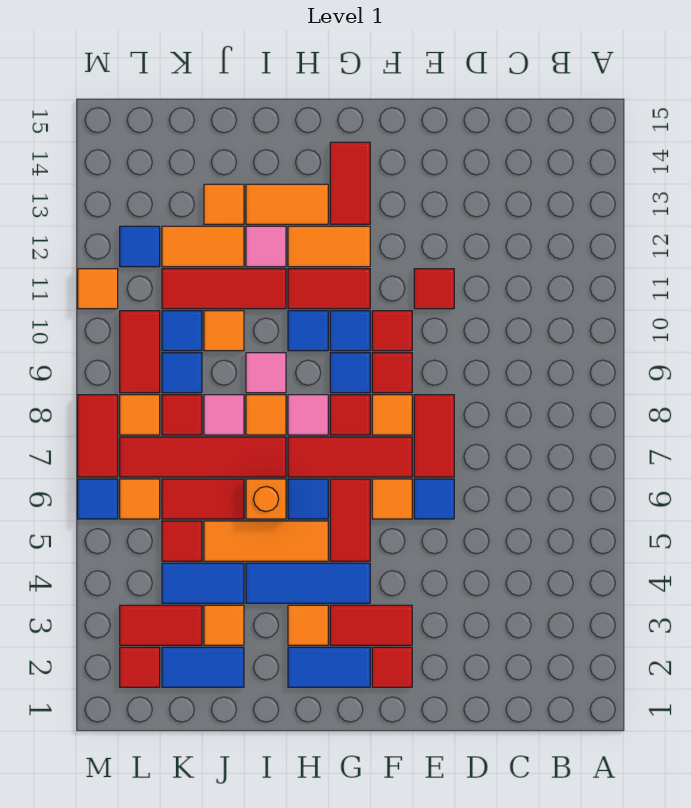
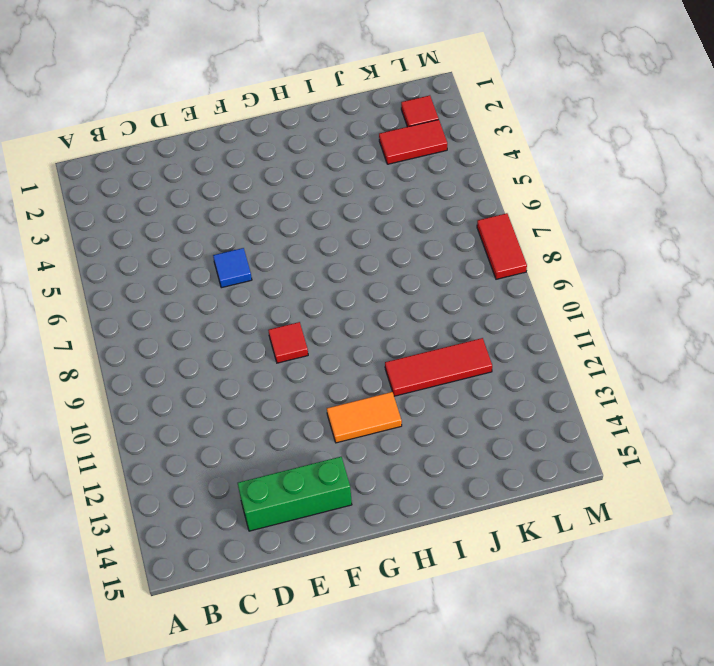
green 1x3 brick [238,457,352,531] -> none
none -> red 1x2 tile [414,395,454,477]
none -> red 1x1 tile [414,269,454,309]
none -> red 1x1 tile [372,647,412,687]
none -> red 1x2 tile [330,605,412,645]

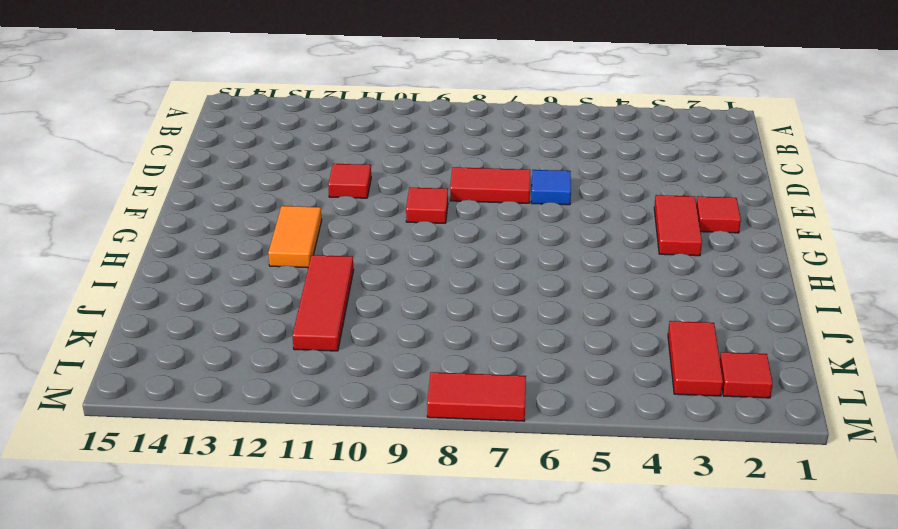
none -> orange 1x1 tile [372,479,412,519]
none -> red 1x3 tile [288,437,412,477]
none -> orange 1x1 tile [372,395,412,435]
none -> red 1x1 tile [372,311,412,351]

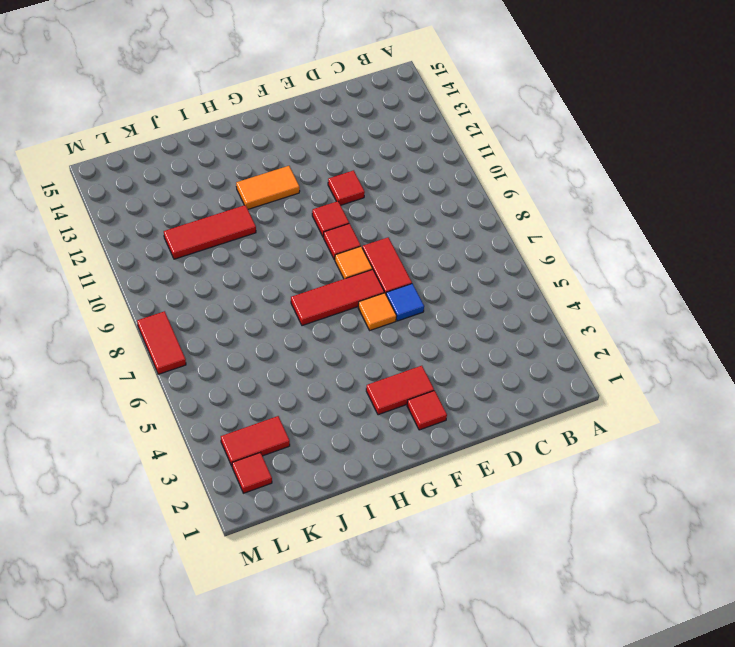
none -> blue 1x2 tile [288,647,370,687]
none -> blue 1x3 tile [246,563,370,603]
none -> red 1x2 tile [330,479,370,561]
none -> red 1x1 tile [330,395,370,435]

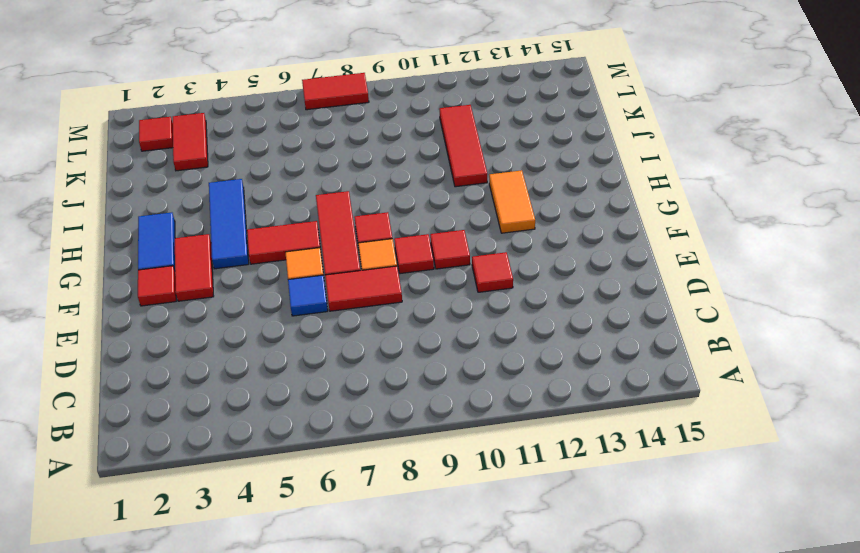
none -> blue 1x1 tile [330,353,370,393]
none -> blue 1x1 tile [330,311,370,351]
none -> red 1x2 tile [288,269,370,309]
none -> red 1x2 tile [330,142,370,224]

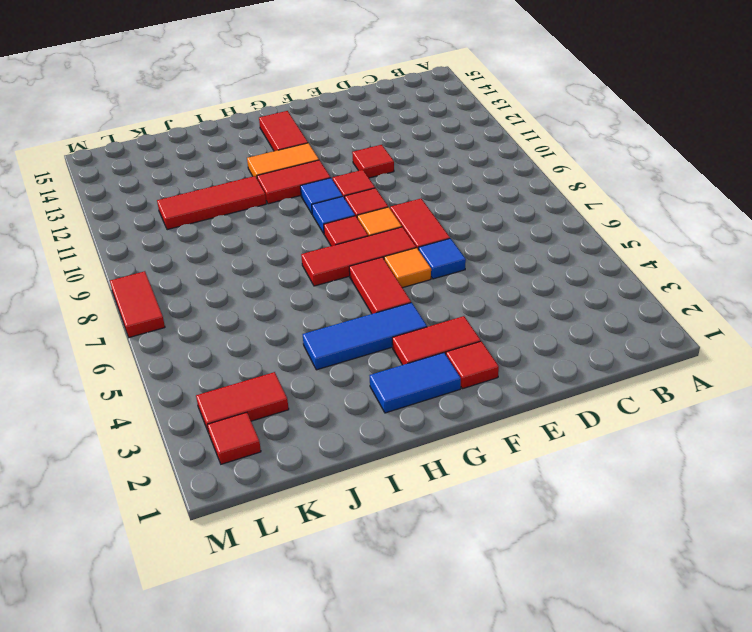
none -> orange 1x1 tile [288,605,328,645]
none -> orange 1x3 tile [204,521,328,561]
none -> blue 1x1 tile [288,479,328,519]
none -> pink 1x1 tile [288,395,328,435]

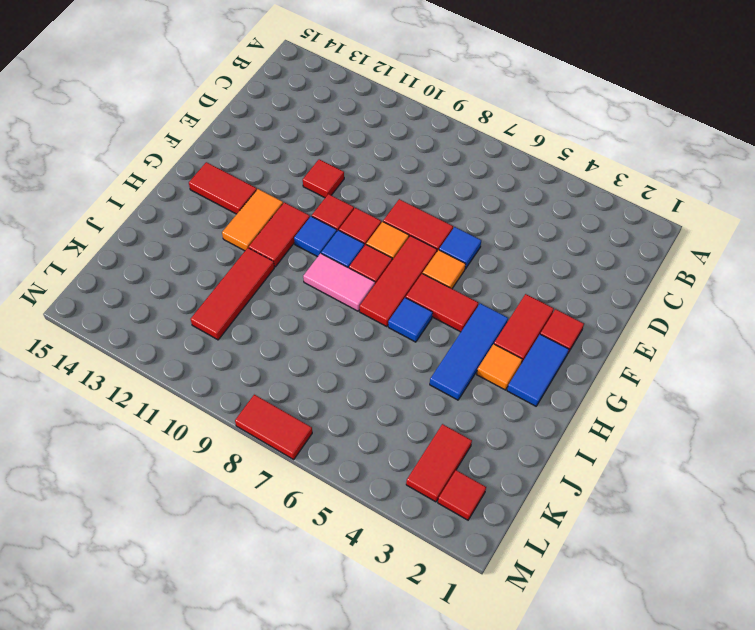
pink 1x2 tile [303,253,375,311] -> pink 1x1 tile [288,395,328,435]
none -> orange 1x3 tile [204,521,328,561]
none -> blue 1x1 tile [288,311,328,351]
none -> orange 1x2 tile [246,184,328,224]
none -> orange 1x1 brick [246,479,286,519]

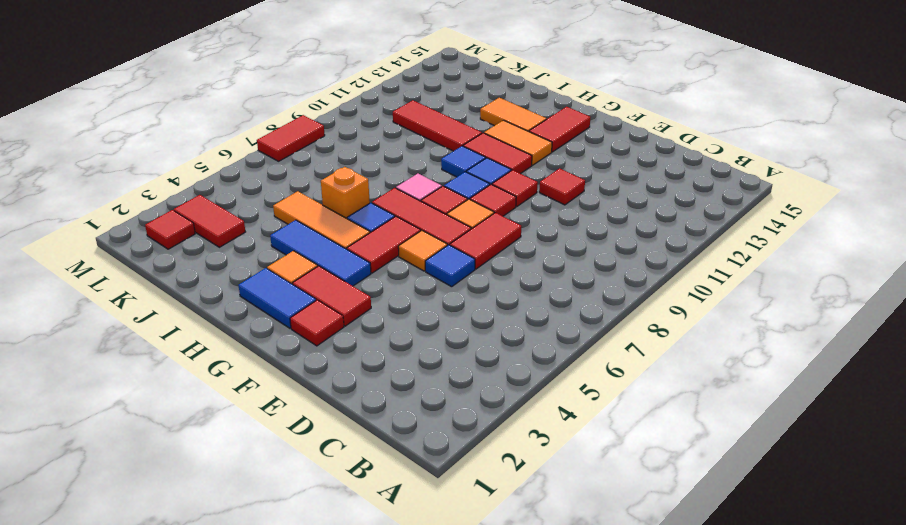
none -> red 1x4 tile [120,437,286,477]
none -> orange 1x1 tile [246,395,286,435]
none -> pink 1x1 tile [246,353,286,393]
none -> pink 1x1 tile [246,226,286,267]

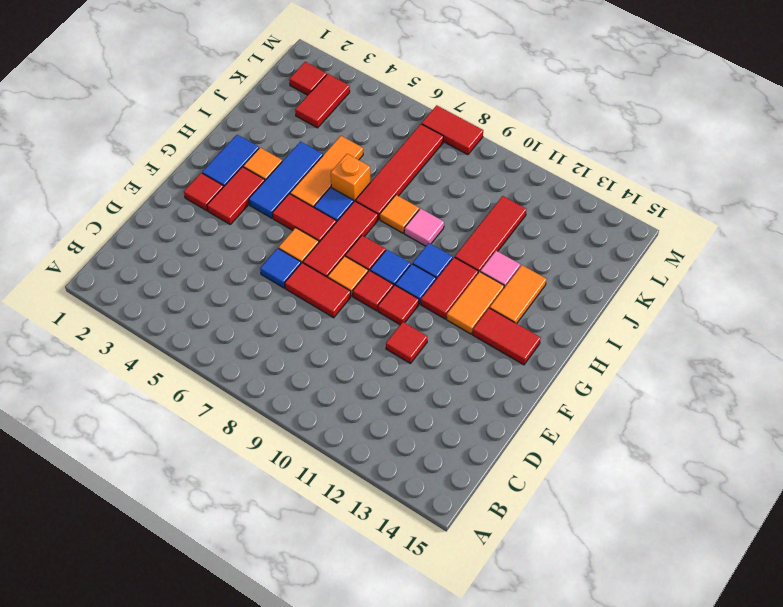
none -> pink 1x1 tile [288,395,328,435]
none -> blue 1x2 tile [162,647,244,687]
none -> orange 1x1 tile [204,605,244,645]
none -> blue 1x2 tile [162,563,244,603]

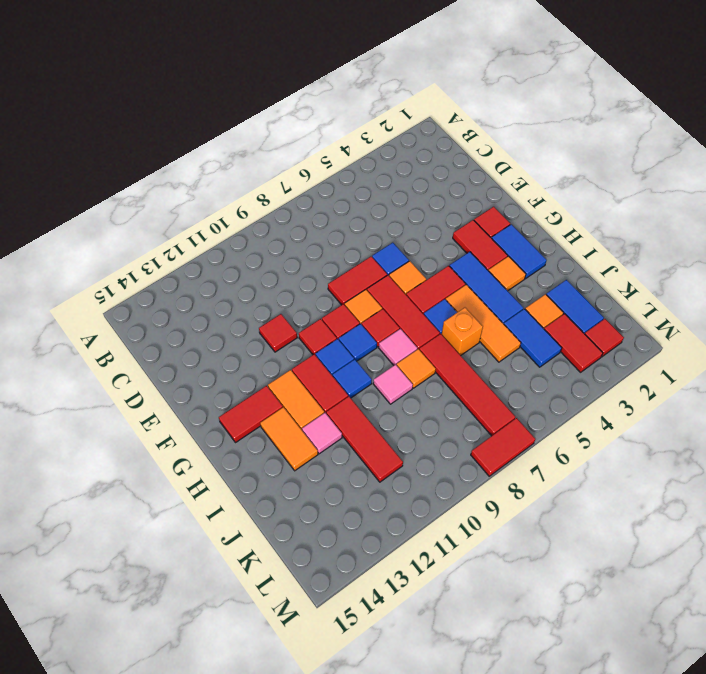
none -> red 1x2 tile [162,479,244,519]
none -> pink 1x1 tile [204,395,244,435]
none -> orange 1x1 tile [204,311,244,351]
none -> orange 1x2 tile [162,226,244,267]

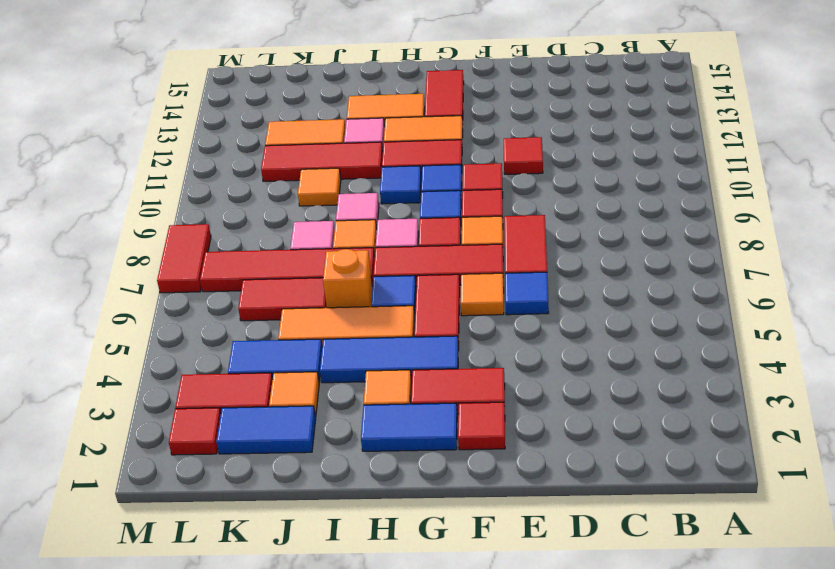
none -> orange 1x1 tile [204,184,244,224]
none -> red 1x1 tile [162,521,202,561]
none -> red 1x1 tile [162,395,202,435]
none -> blue 1x1 tile [162,353,202,393]

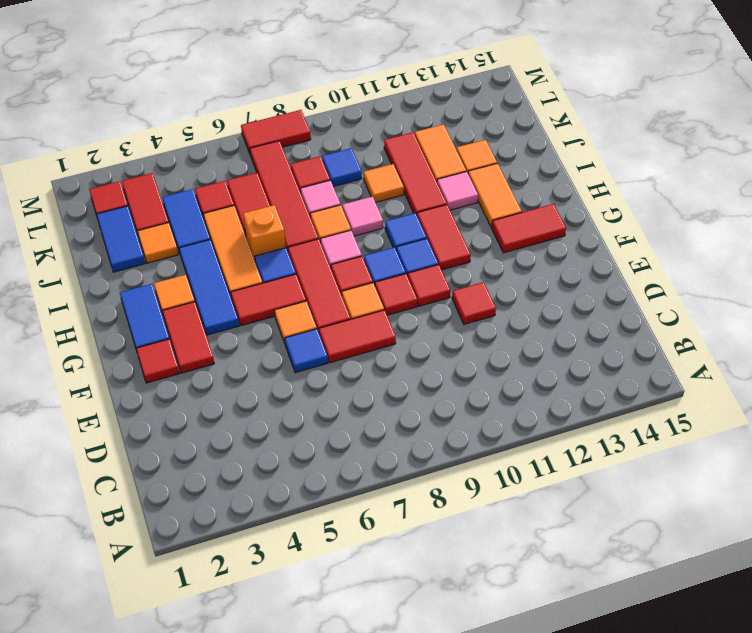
none -> orange 1x2 tile [288,226,370,267]
none -> blue 1x1 tile [162,311,202,351]
none -> orange 1x1 tile [120,479,160,519]
none -> orange 1x1 tile [120,395,160,435]

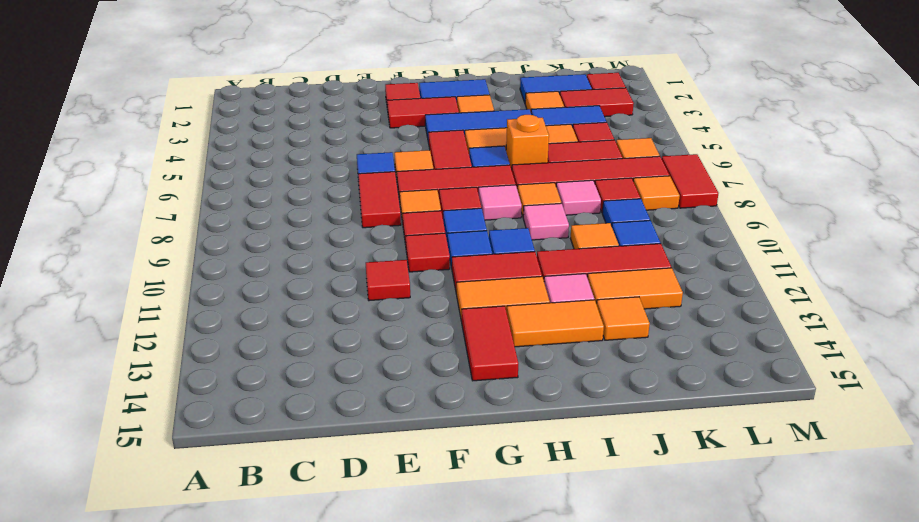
none -> red 1x2 tile [120,311,160,393]
none -> blue 1x1 tile [120,226,160,267]
none -> blue 1x1 tile [78,479,118,519]
none -> orange 1x1 tile [78,269,118,309]

